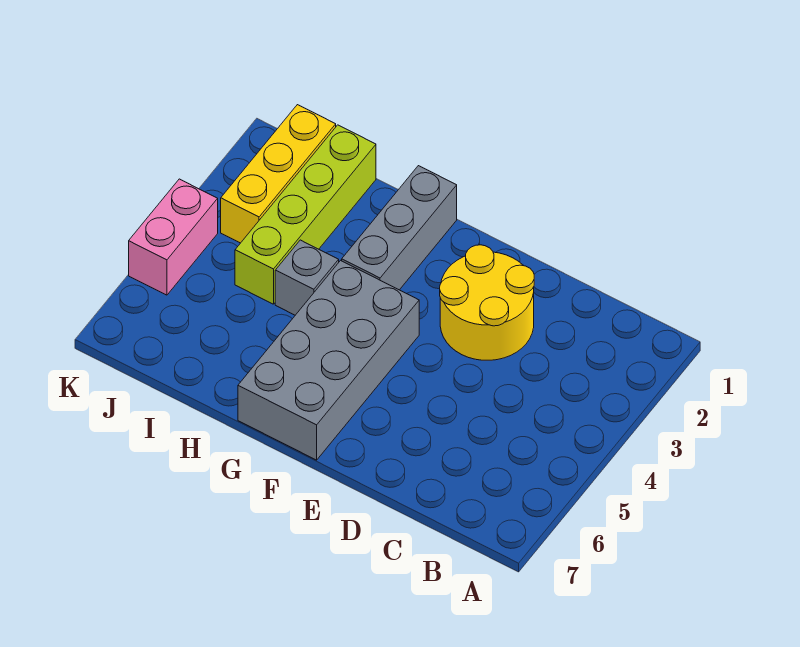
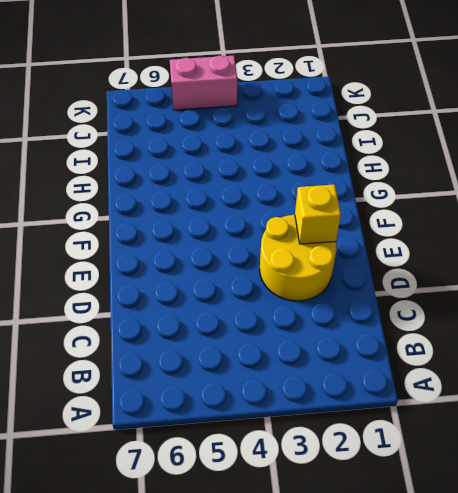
yellow 1x1 brick [295,184,341,244] -> none
none -> grey 2x4 brick [238,260,419,460]
none -> grey 1x3 brick [342,166,457,290]

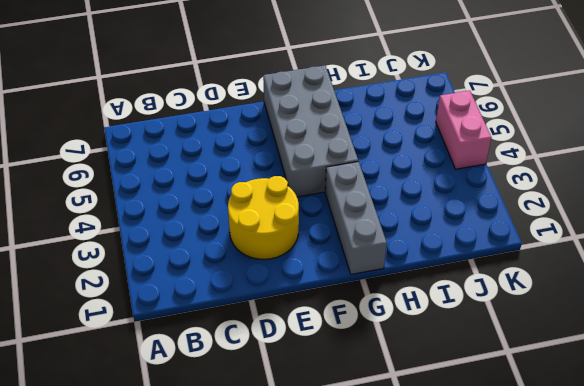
none -> grey 1x1 brick [275,240,339,315]
none -> lime 1x4 brick [235,125,376,304]

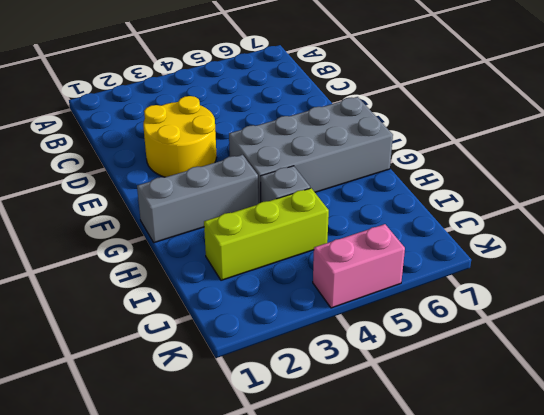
lime 1x3 brick [204,188,329,280] -> lime 1x4 brick [235,125,376,304]
none -> yellow 1x3 brick [221,105,336,243]

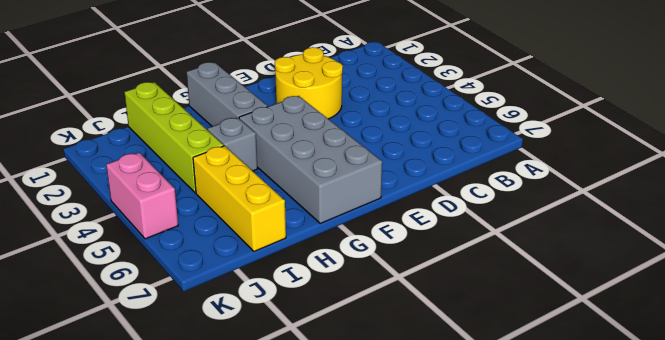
yellow 1x3 brick [193,146,286,251] -> yellow 1x3 brick moved to [221,105,336,243]

